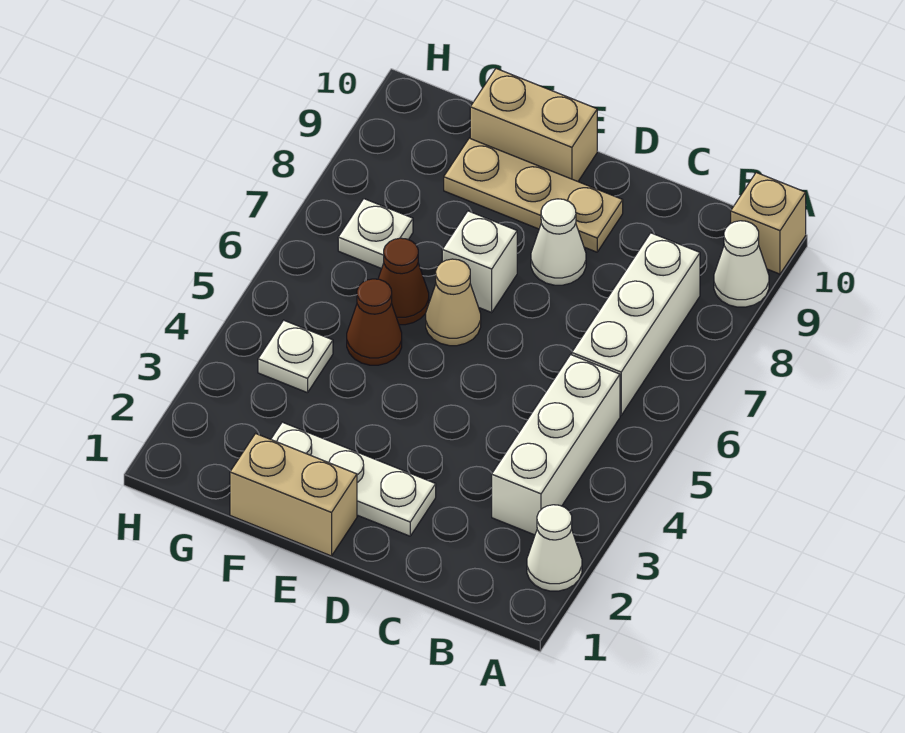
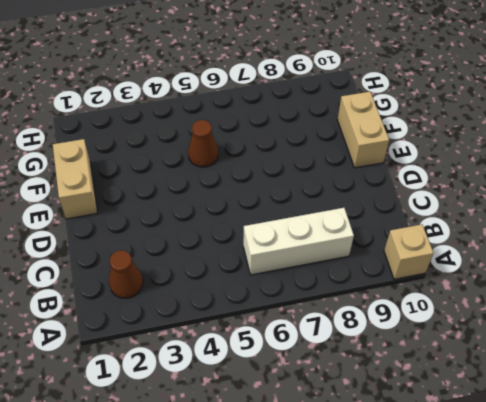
brown 1x1 cone [109,250,143,298] -> brown 1x1 cone moved to [378,238,429,325]
none -> white 1x1 cone [527,505,582,591]
none -> white 1x1 cone [714,221,769,307]
none -> white 1x3 brick [492,355,620,535]

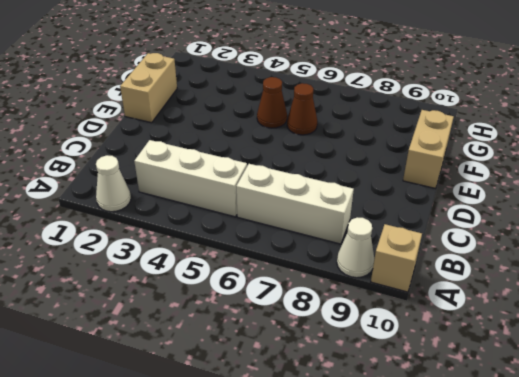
none -> white 1x3 plate [271,422,436,536]
none -> white 1x1 cone [531,199,586,285]
none -> tan 1x3 plate [444,138,623,252]

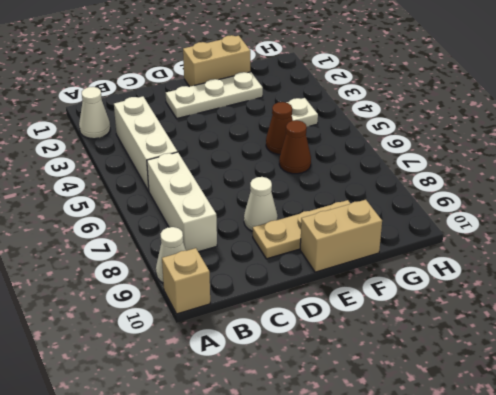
none -> tan 1x1 cone [426,259,481,346]
none -> white 1x1 brick [442,211,517,312]
none -> white 1x1 plate [338,199,413,269]

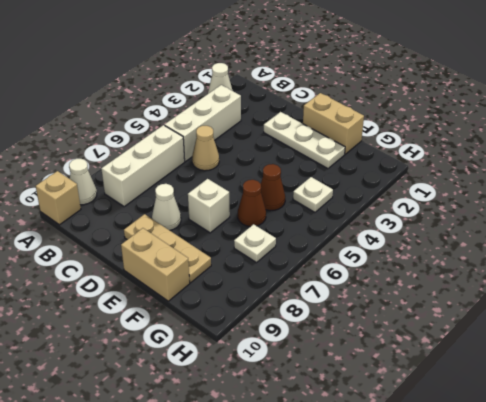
tan 1x1 cone [192,126,219,171] -> tan 1x1 cone moved to [426,259,481,346]

